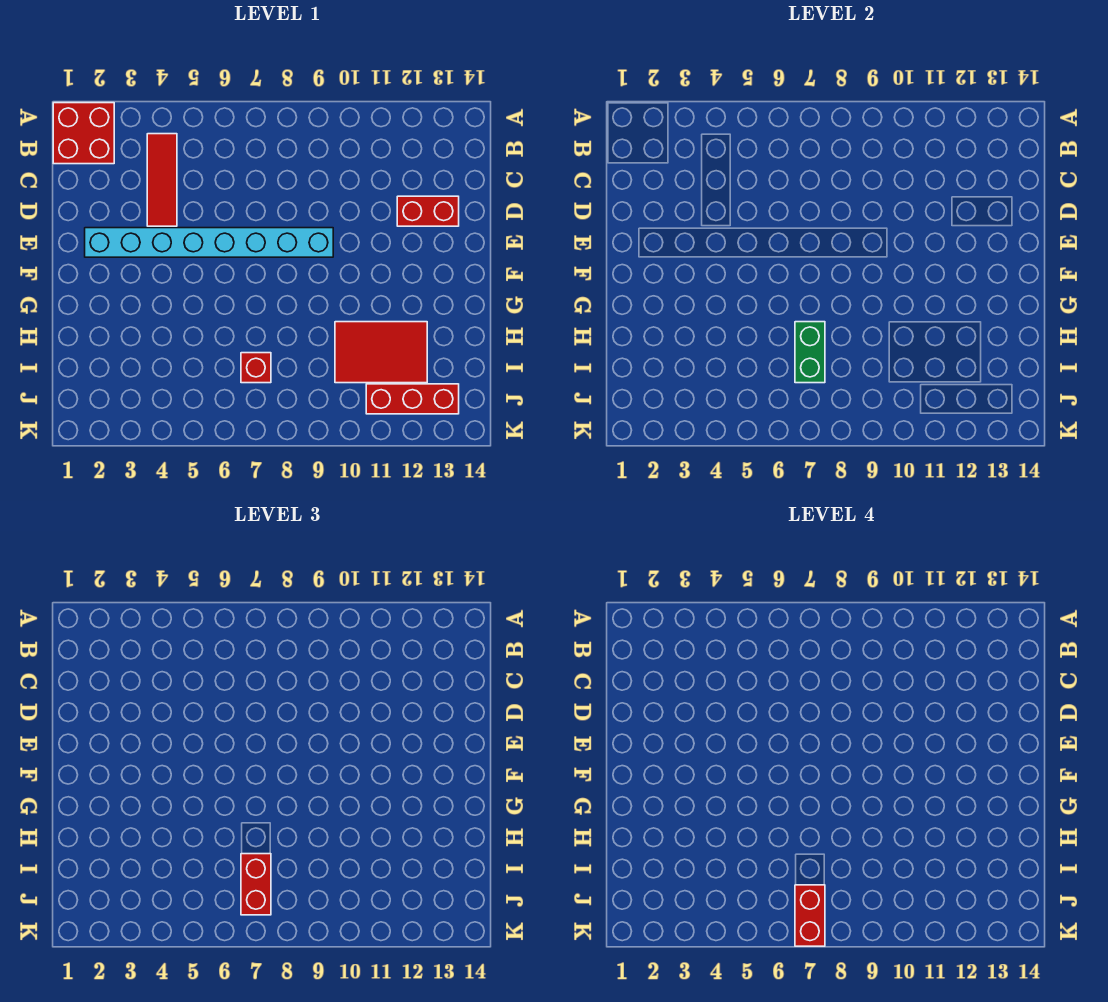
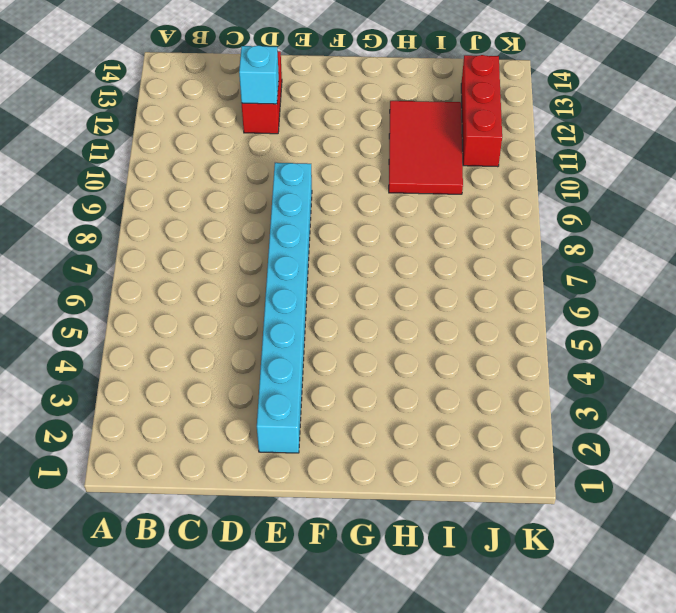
cyan 1x1 brick [239,45,279,104] -> none
none -> red 2x2 brick [53,103,114,164]
none -> red 1x3 tile [147,134,177,226]

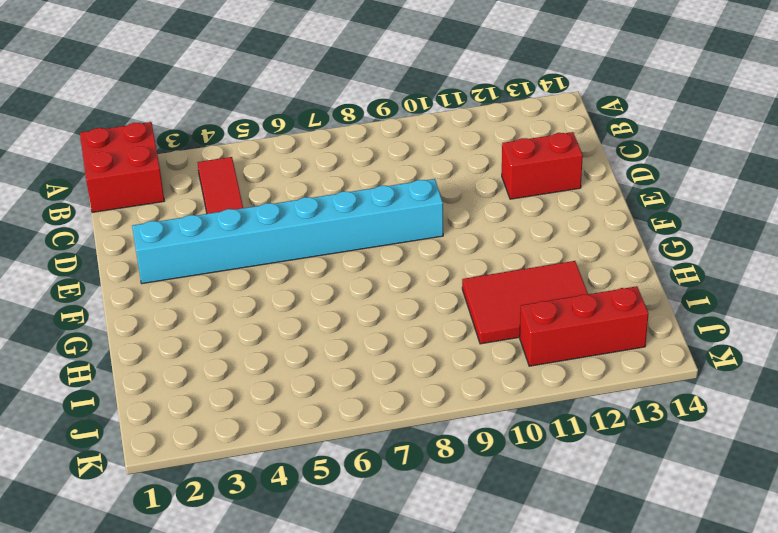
none -> red 1x1 brick [241,353,271,383]
none -> green 1x2 brick [795,322,825,383]

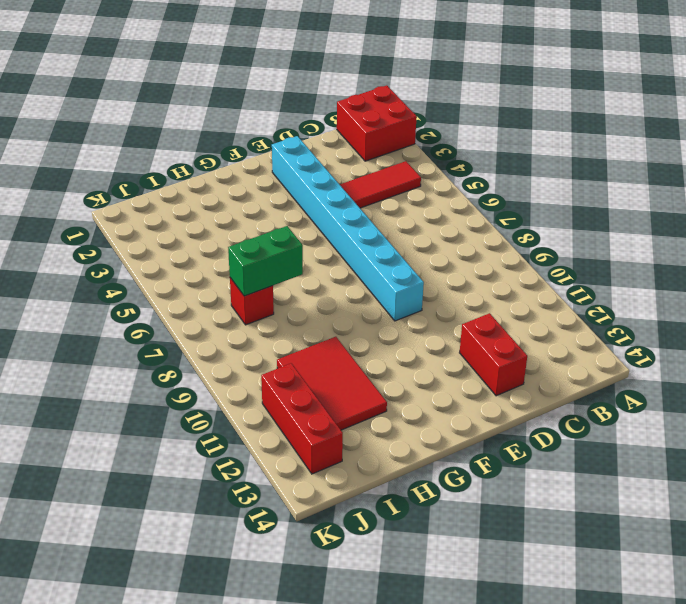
none -> red 1x2 brick [241,854,271,915]
none -> red 1x2 brick [795,885,825,946]

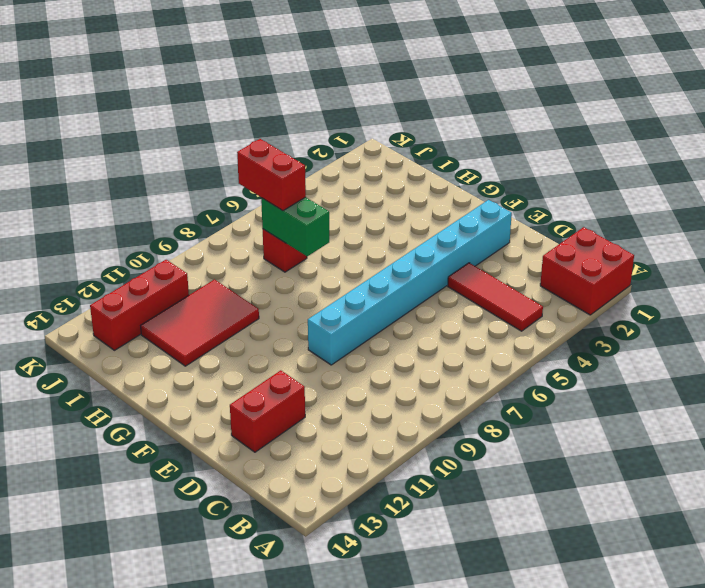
none -> red 1x2 brick [795,885,825,946]

